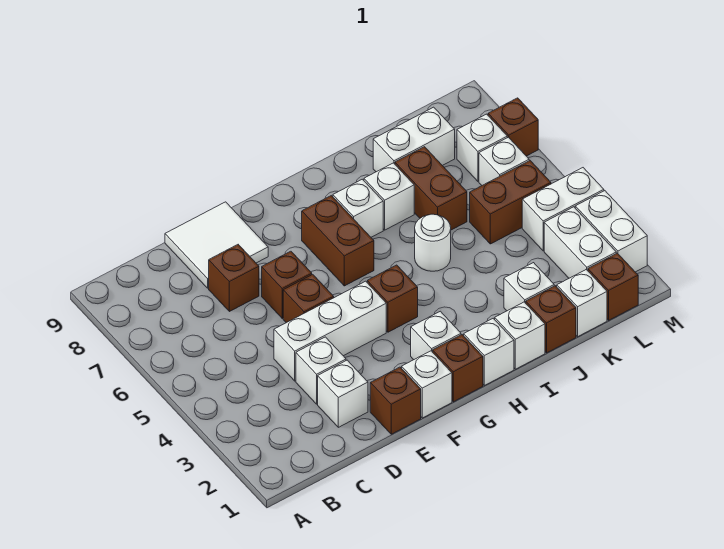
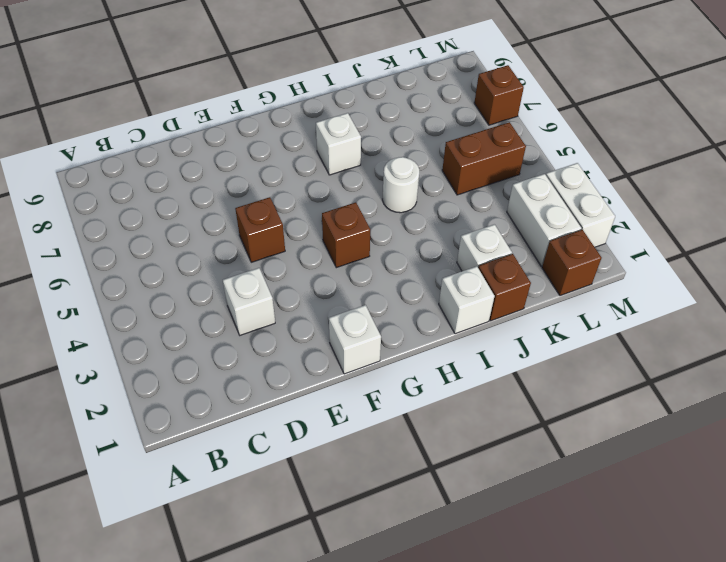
none -> white 1x1 brick [318,360,368,427]
none -> white 1x3 brick [274,281,386,381]
none -> brown 1x1 brick [209,245,259,312]
none -> white 2x2 tile [165,202,268,288]

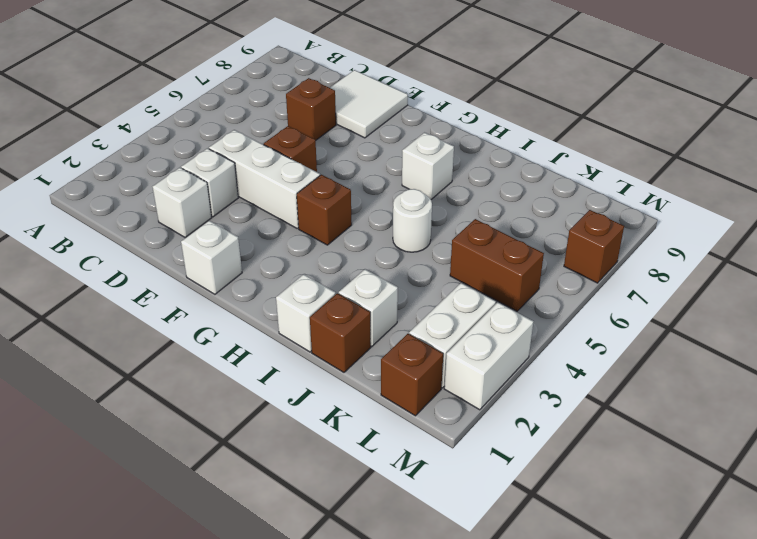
none -> brown 1x1 brick [370,367,421,434]
none -> brown 1x1 brick [262,251,312,318]
none -> brown 1x1 brick [433,335,483,402]
none -> white 1x1 brick [411,311,461,360]

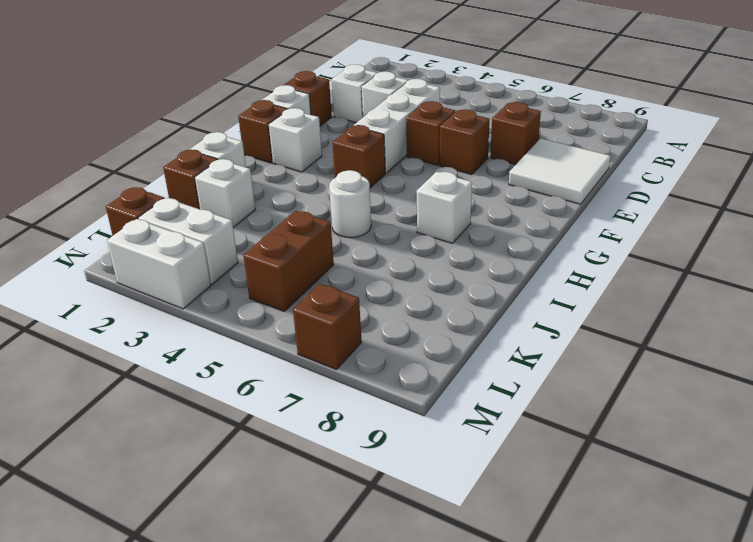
none -> brown 1x2 brick [302,196,374,286]
none -> white 1x1 brick [464,318,514,385]
none -> white 1x1 brick [364,163,414,230]
none -> brown 1x2 brick [395,147,467,230]

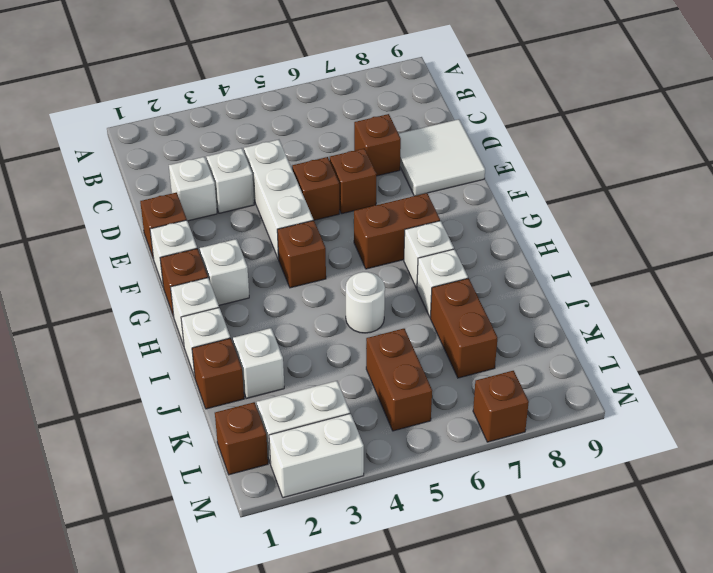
brown 1x2 brick [430,278,498,378] -> brown 1x2 brick turned to [395,147,467,230]
none -> white 1x2 brick [373,107,455,172]
none -> white 1x1 brick [557,269,607,337]
none -> white 1x2 brick [522,168,604,251]
none -> white 1x1 brick [479,137,529,185]

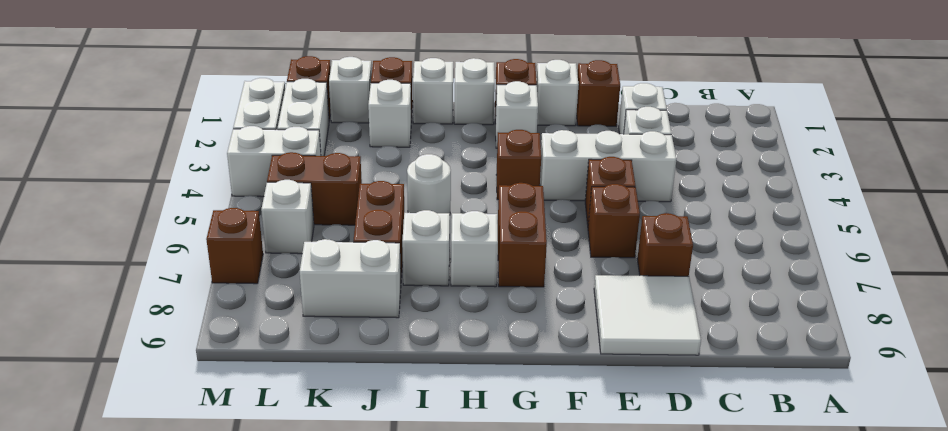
none -> white 1x1 brick [457,114,507,181]

